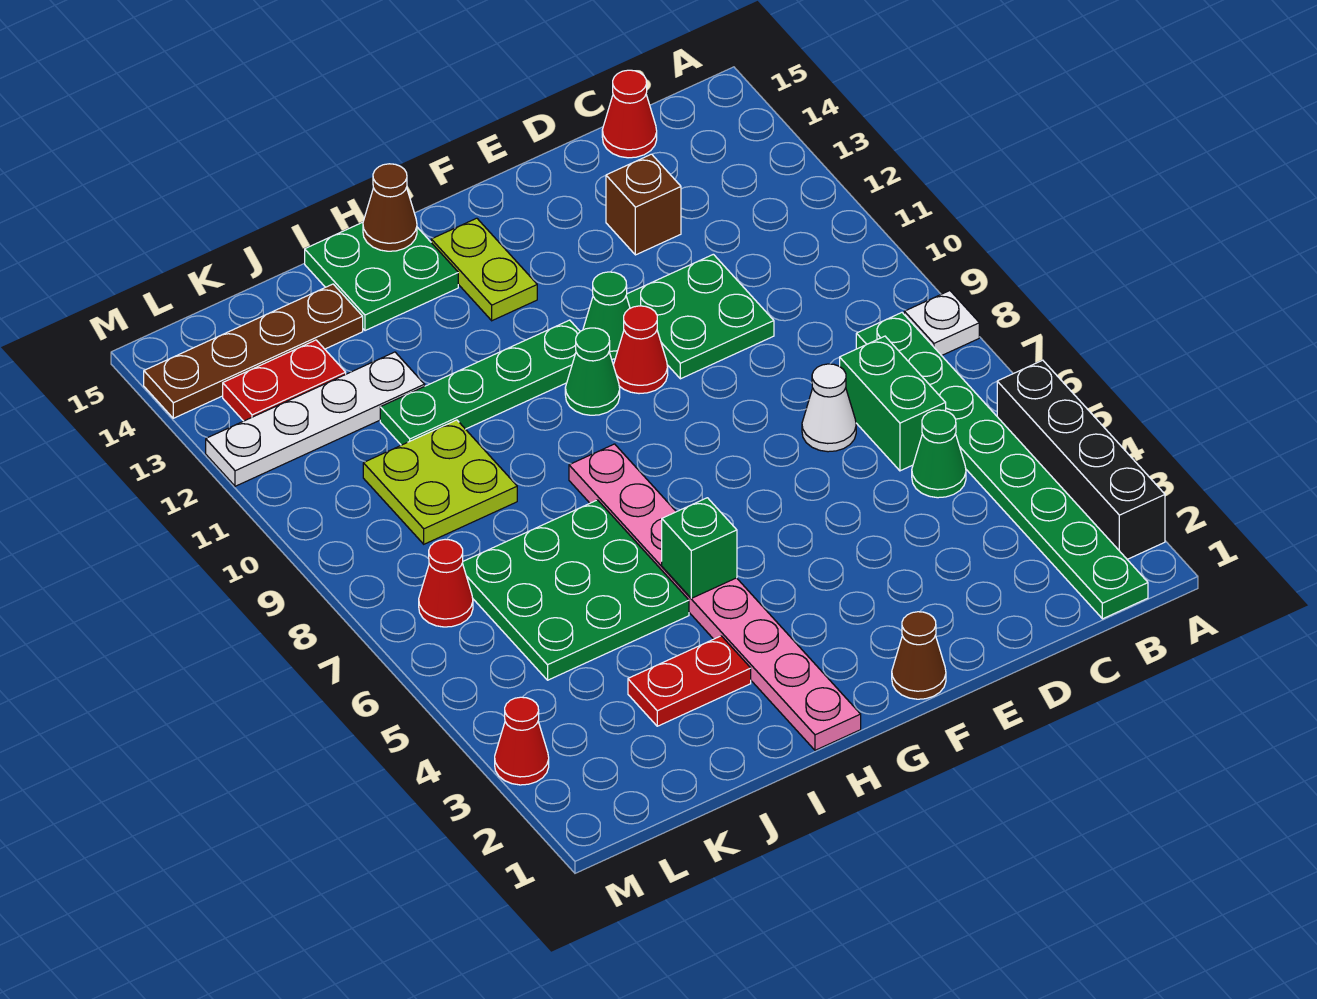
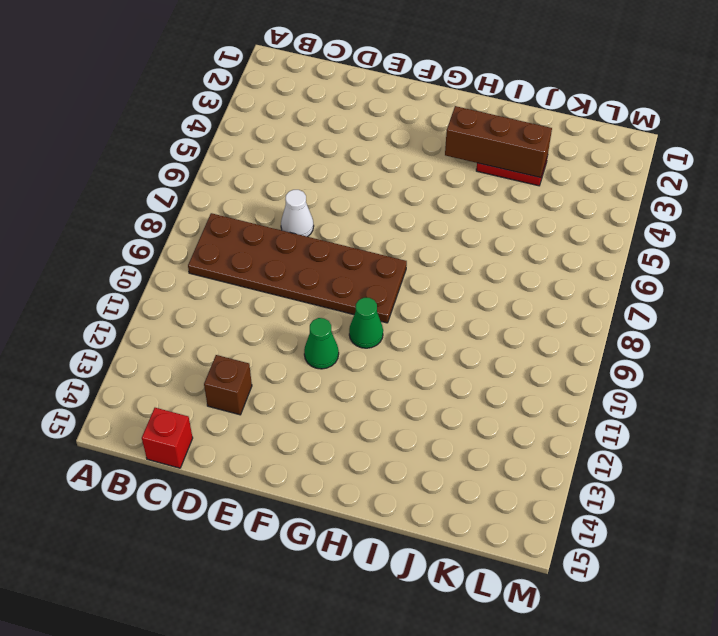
brown 2x6 plate [188,213,407,323] -> green 1x8 plate [856,313,1148,619]
red 1x1 brick [142,408,193,468] -> red 1x1 cone [602,70,657,158]
brown 1x3 brick [445,106,552,178] -> none
none -> black 1x4 brick [997,360,1165,559]
none -> white 1x1 plate [904,291,979,356]
none -> green 1x1 cone [912,410,966,498]

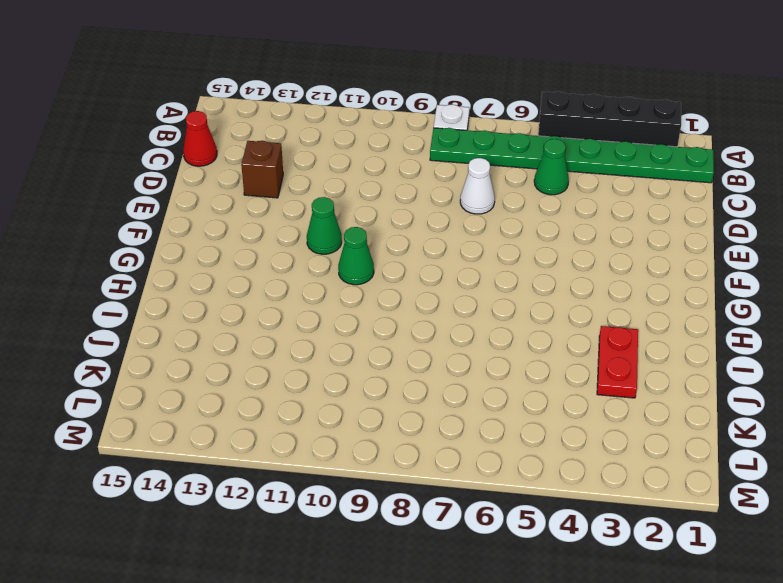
none -> green 1x2 brick [840,336,946,471]
none -> green 2x2 plate [626,254,774,379]
none -> brown 1x1 cone [892,612,946,699]

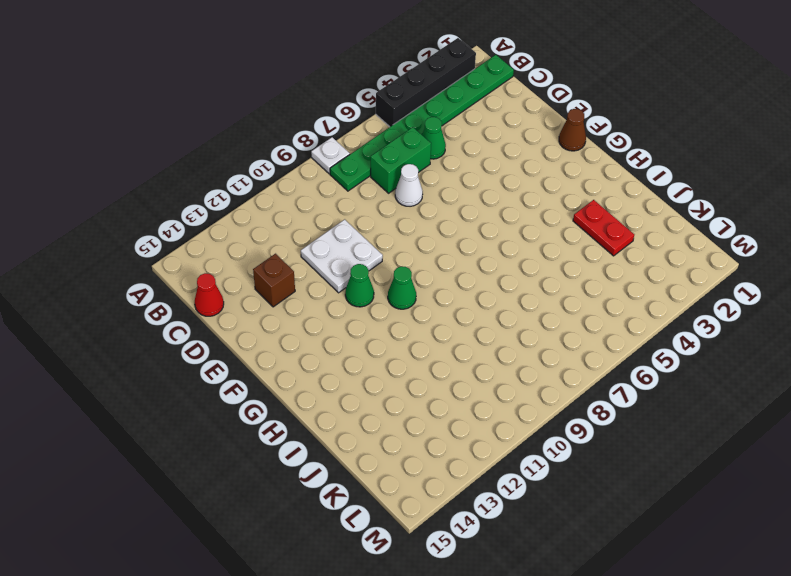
white 2x2 plate [301,219,383,293] -> green 2x2 plate [626,254,774,379]
none -> red 1x1 cone [613,306,668,394]
none -> green 1x4 plate [380,320,580,445]
none -> lime 1x2 plate [431,218,537,321]

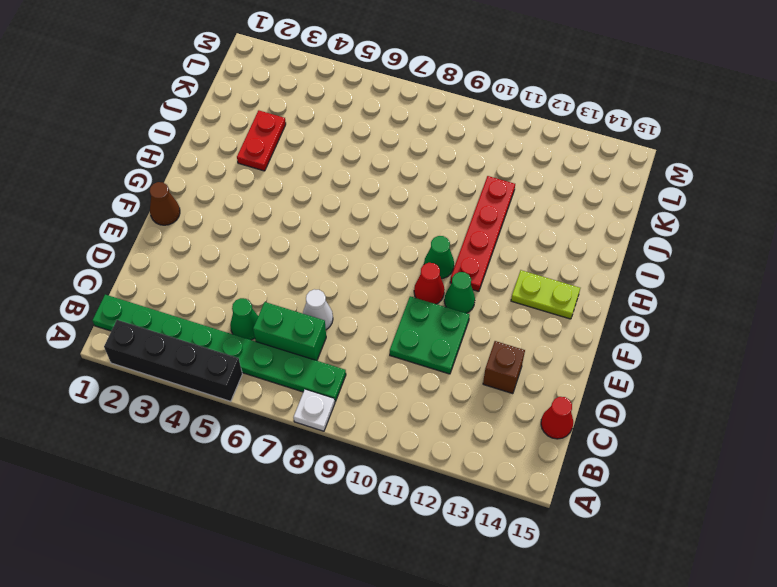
red 1x4 plate [450,176,515,291] -> green 1x4 plate [380,320,580,445]
none -> pink 1x8 plate [569,444,861,750]
none -> green 2x2 plate [305,222,458,331]
none -> green 3x3 plate [463,500,689,680]

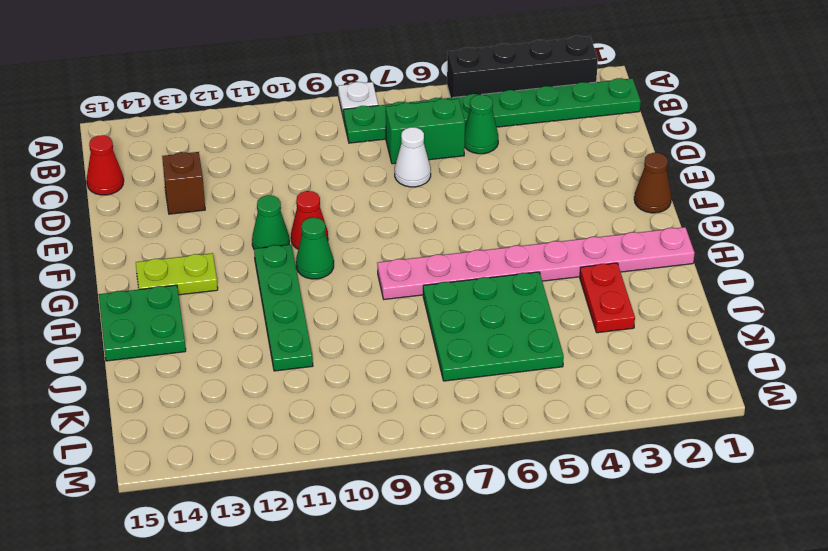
none -> green 2x2 plate [626,254,774,379]
none -> lime 2x2 plate [363,420,517,544]
none -> white 1x4 plate [206,352,425,486]

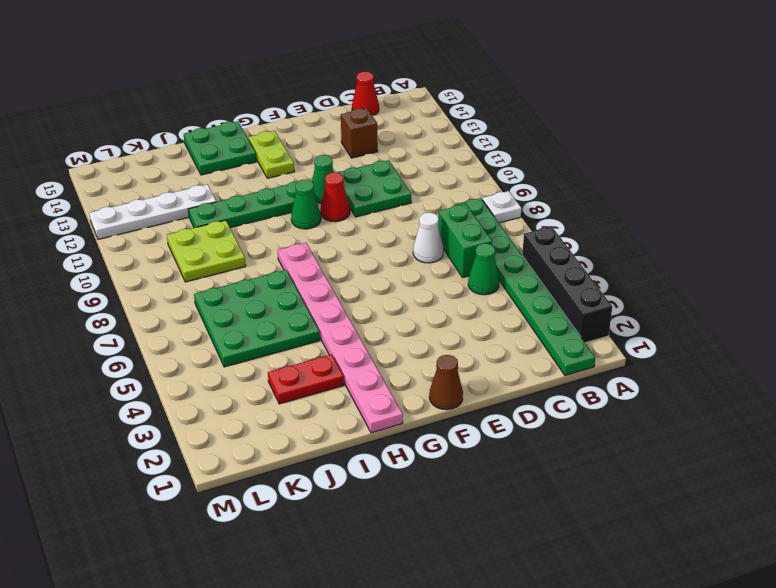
none -> brown 1x4 plate [144,284,363,418]
none -> red 1x2 plate [223,340,346,421]
none -> red 1x1 cone [419,539,473,627]

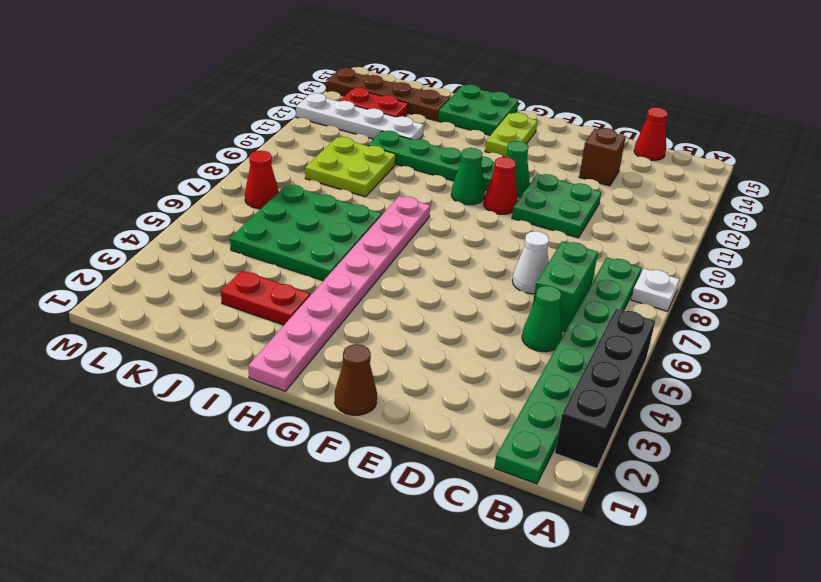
none -> red 1x1 cone [495,697,549,785]
none -> green 1x1 brick [662,498,737,598]
none -> brown 1x1 cone [363,164,417,251]

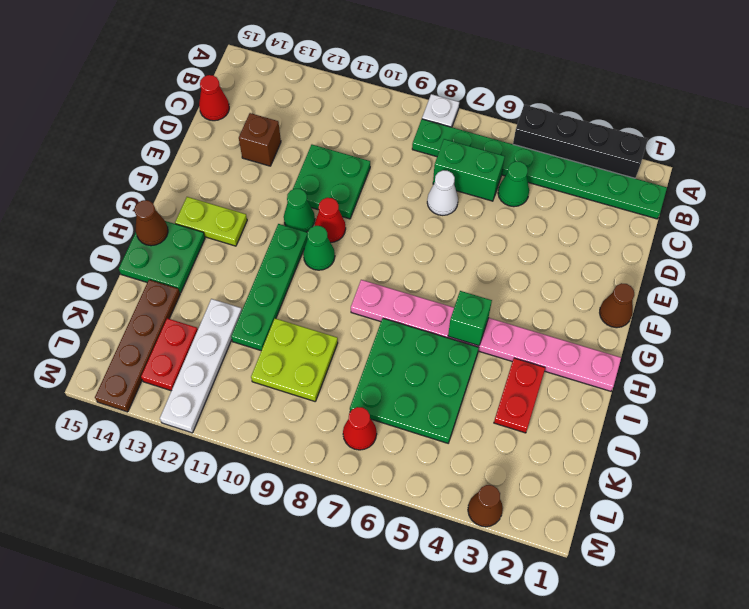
brown 1x1 cone [468,485,503,527] -> red 1x1 cone [495,697,549,785]

